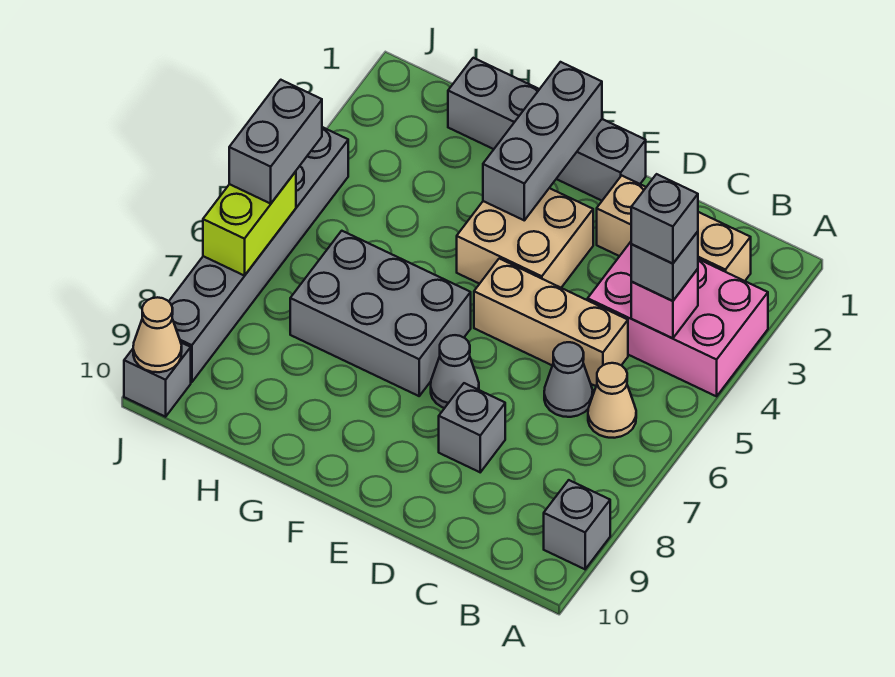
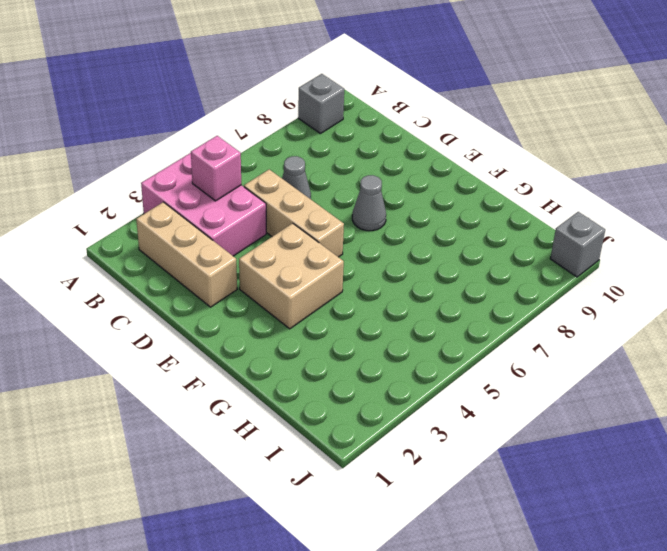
none -> tan 1x1 cone [588,363,636,438]
none -> grey 1x1 brick [439,383,505,472]
none -> grey 1x4 brick [448,58,646,201]

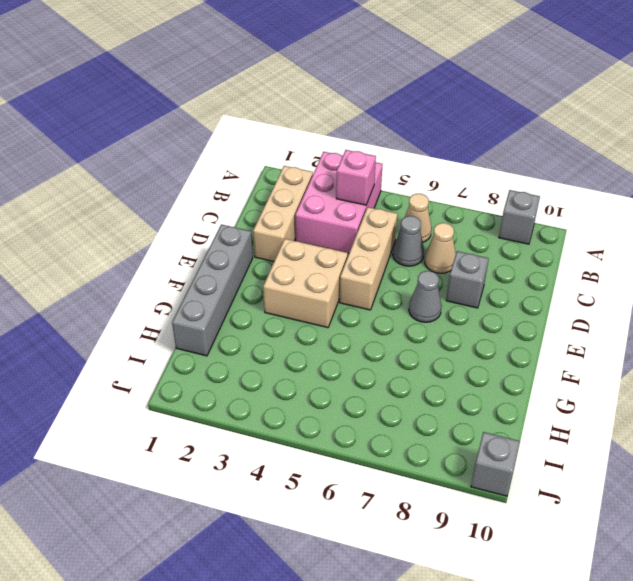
tan 1x1 cone [425,223,456,273] -> tan 1x1 cone moved to [133,297,182,372]
none -> grey 2x3 brick [290,231,471,396]
none -> grey 1x6 brick [169,127,348,382]
none -> grey 1x3 brick [483,62,602,220]

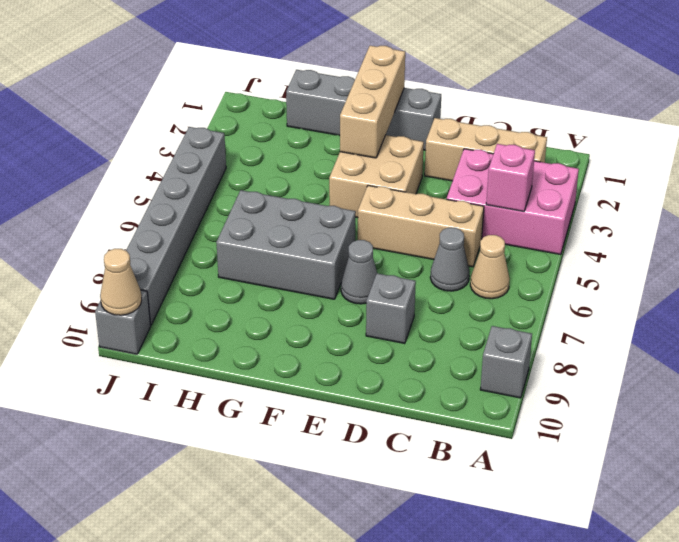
tan 1x3 brick [340,46,405,158] -> grey 1x3 brick [483,62,602,220]
none -> lime 1x2 brick [203,171,296,276]
none -> grey 1x1 brick [631,232,698,301]
none -> grey 1x2 brick [229,80,322,204]

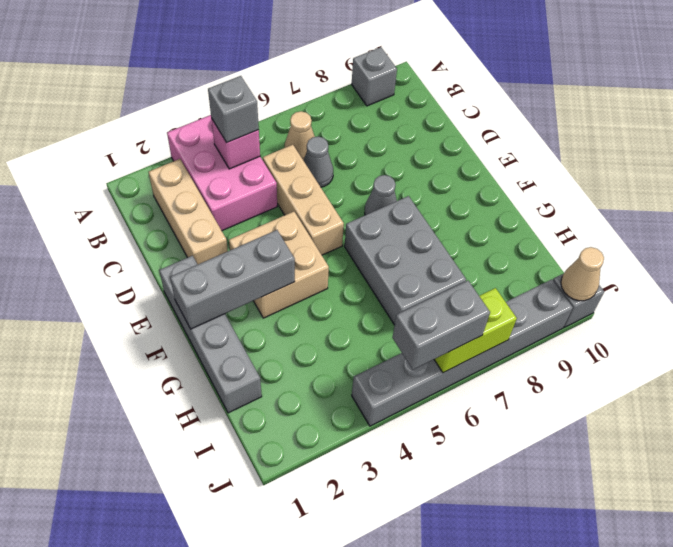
none -> grey 1x1 brick [439,383,505,472]
none -> grey 1x1 brick [631,174,698,263]

